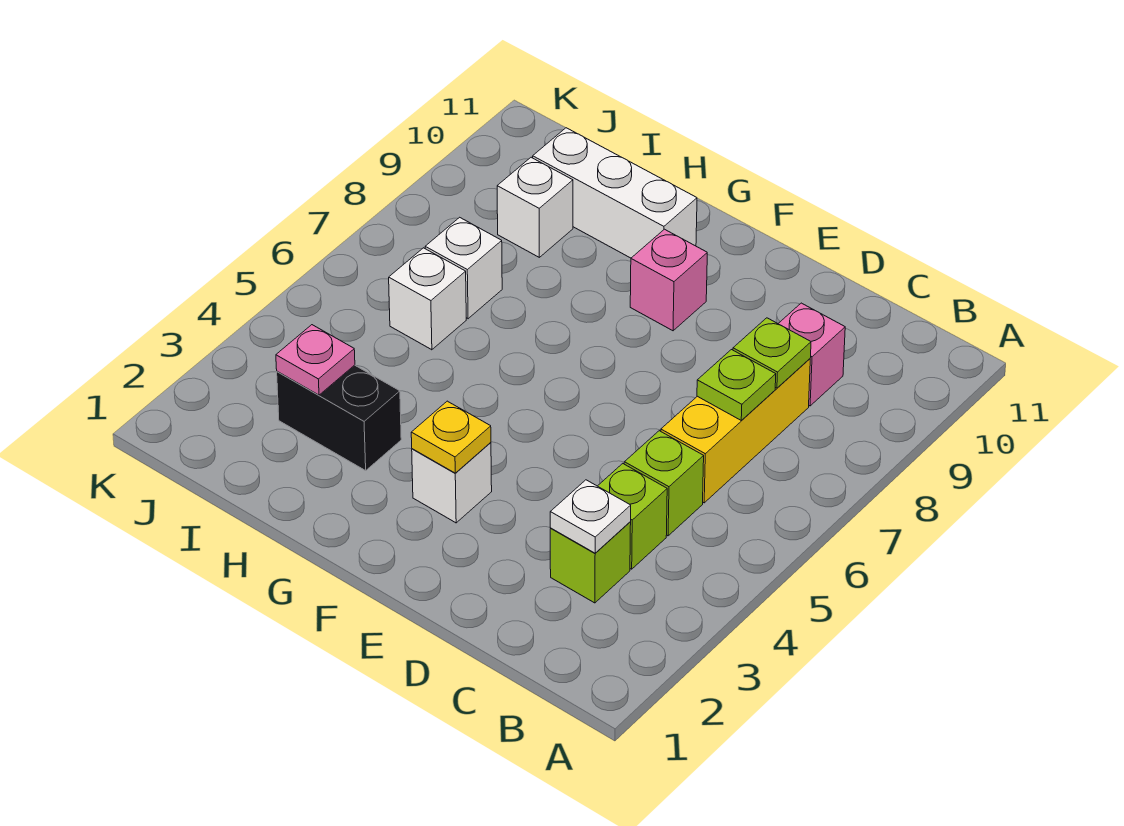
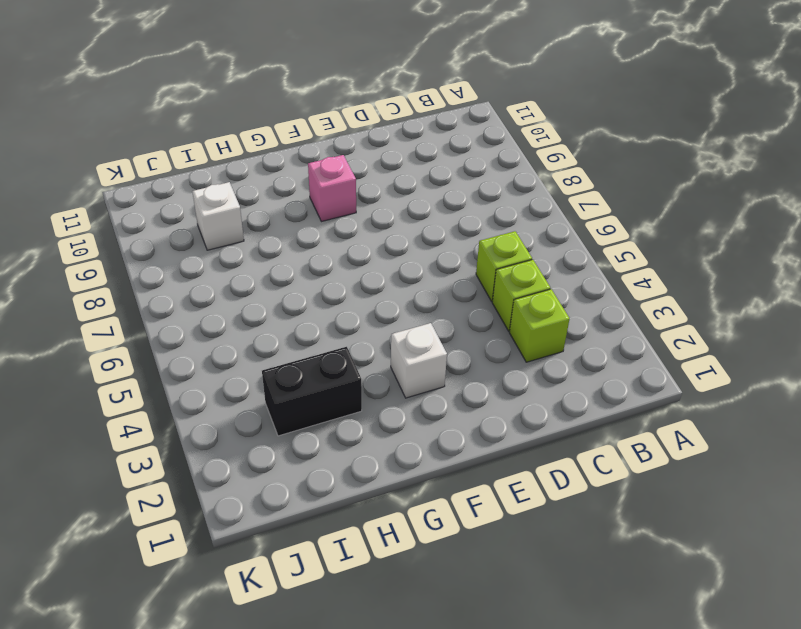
none -> yellow 1x3 brick [661,359,810,503]
none -> pink 1x1 brick [778,303,845,406]
none -> white 1x3 brick [533,128,697,258]

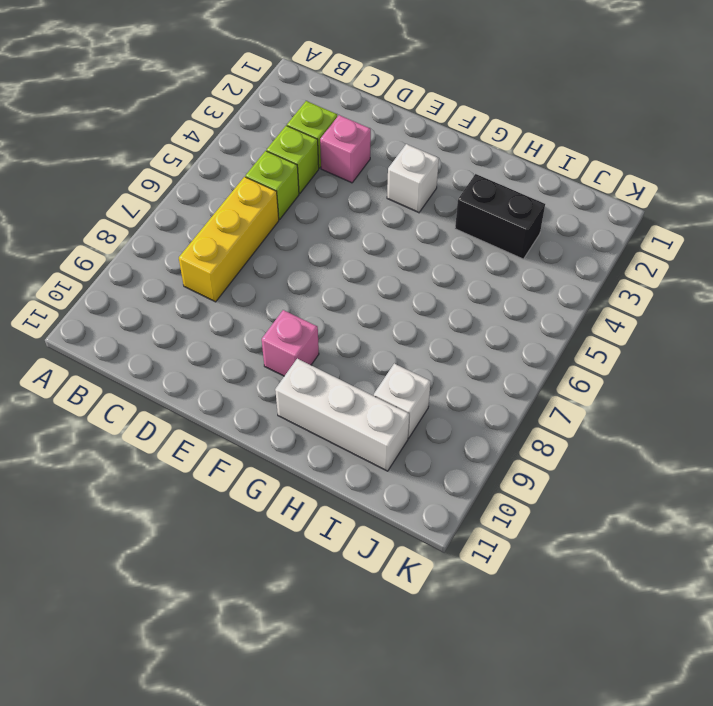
pink 1x1 brick [320,115,371,183] -> pink 1x1 brick moved to [778,303,845,406]
none -> white 1x1 brick [389,248,466,350]
none -> white 1x1 brick [425,217,502,319]
none -> white 1x1 plate [550,480,631,553]

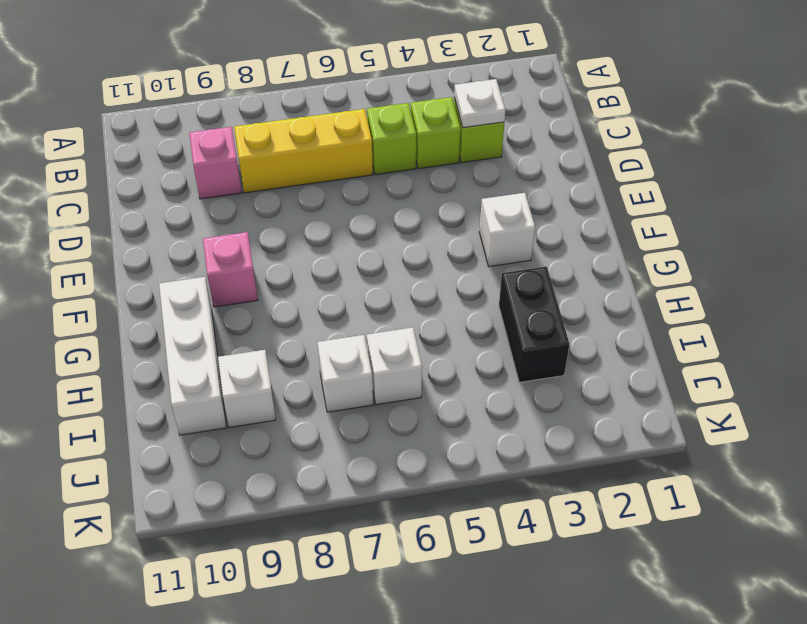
none -> lime 1x1 plate [697,350,776,421]
none -> lime 1x1 plate [733,318,811,388]
none -> yellow 1x1 plate [411,401,491,473]

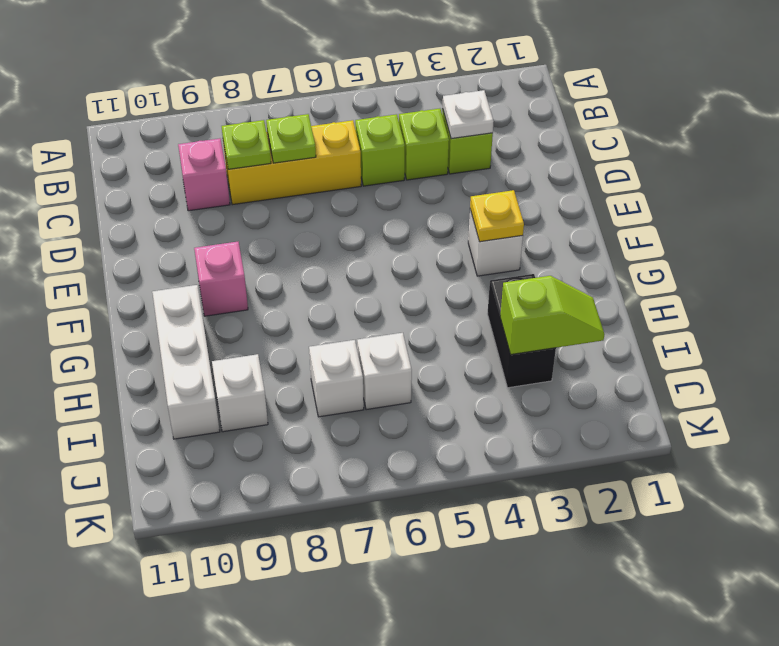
lime 1x2 slope [500,276,605,355] -> pink 1x1 plate [276,325,355,395]

